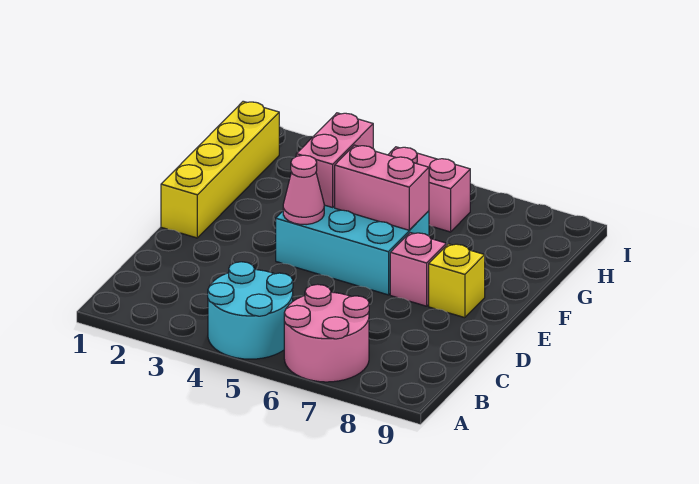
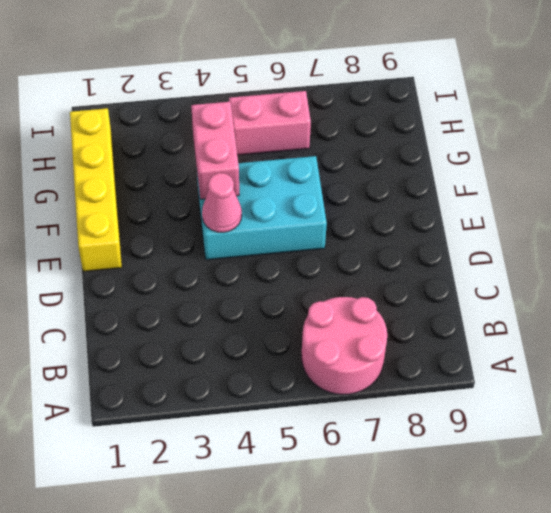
none -> cyan 2x2 round brick [208,262,293,359]
none -> pink 1x1 brick [390,233,446,306]

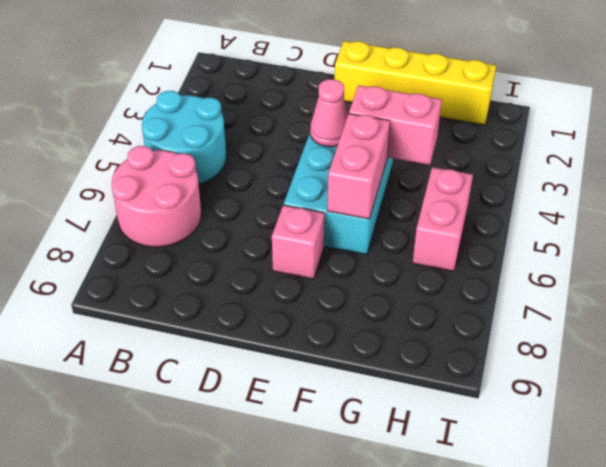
none -> yellow 1x1 brick [429,244,485,318]

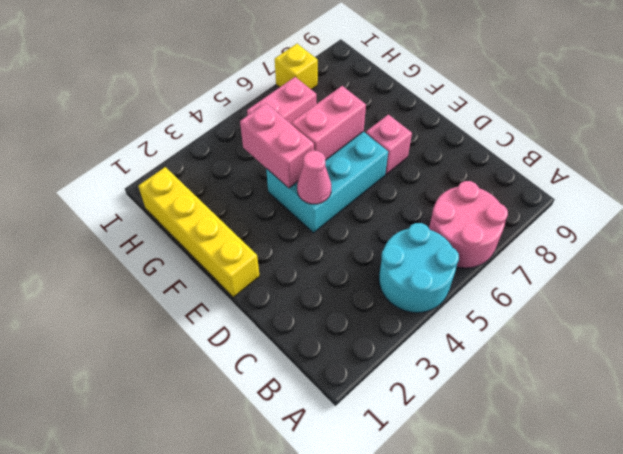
yellow 1x1 brick [275,44,318,90] -> yellow 1x1 brick moved to [429,244,485,318]

